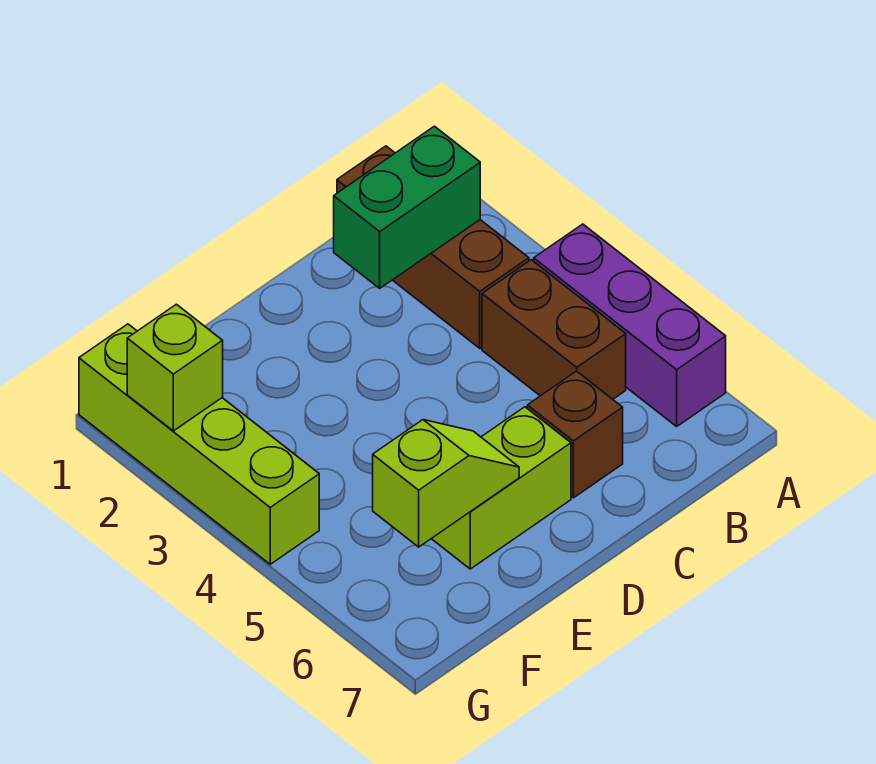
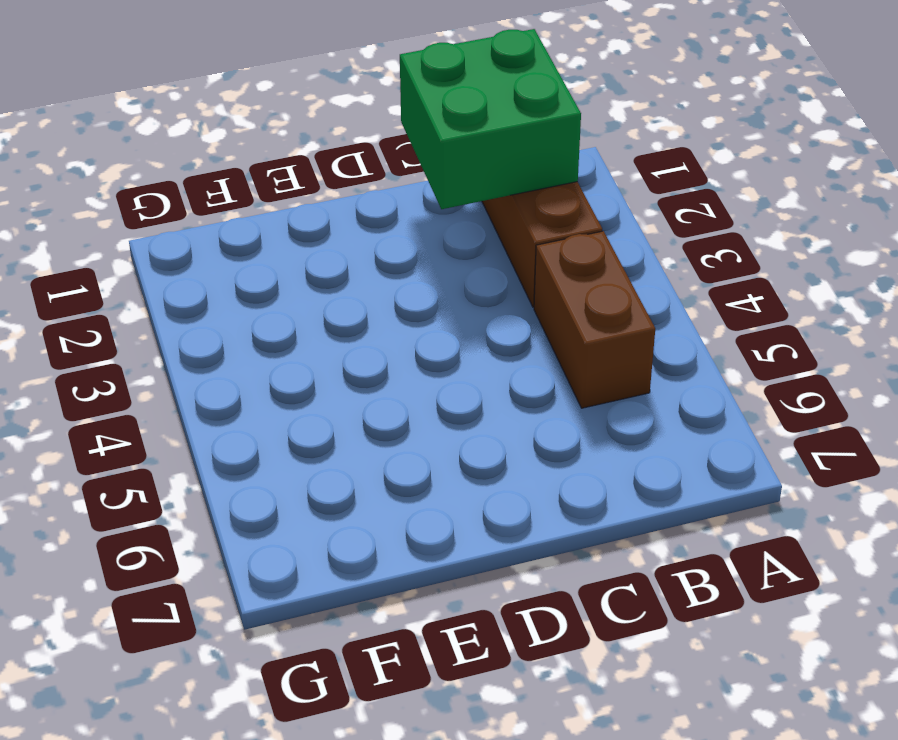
green 2x2 brick [400,29,581,209] -> green 1x2 brick [334,126,480,288]
none -> purple 1x3 brick [534,224,726,426]
none -> brown 1x1 brick [527,371,623,498]

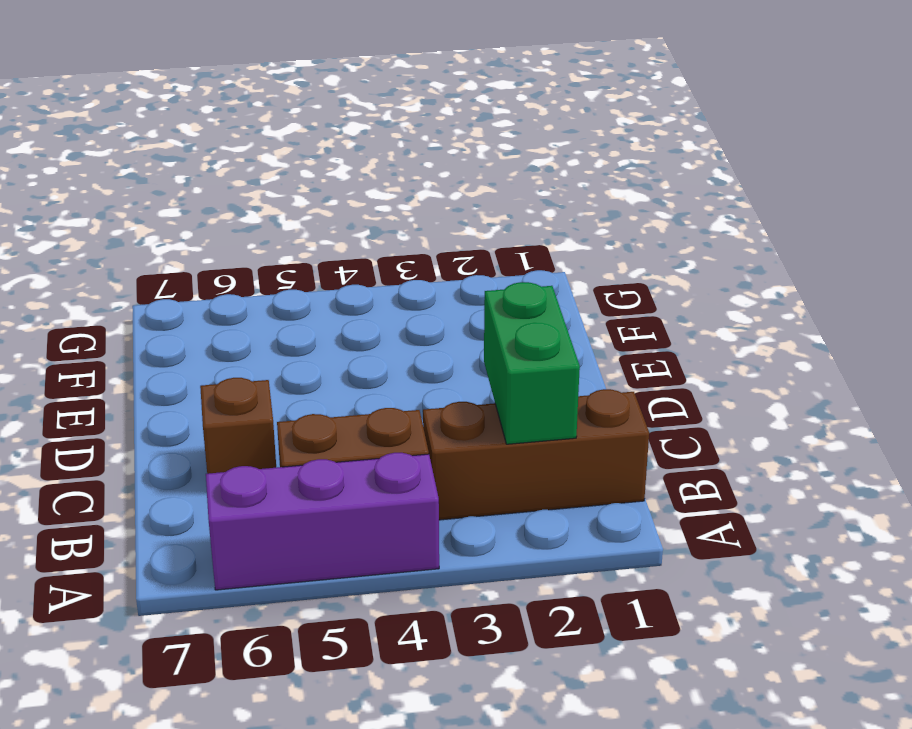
none -> lime 1x2 brick [431,407,571,569]
none -> lime 1x4 brick [79,324,319,564]

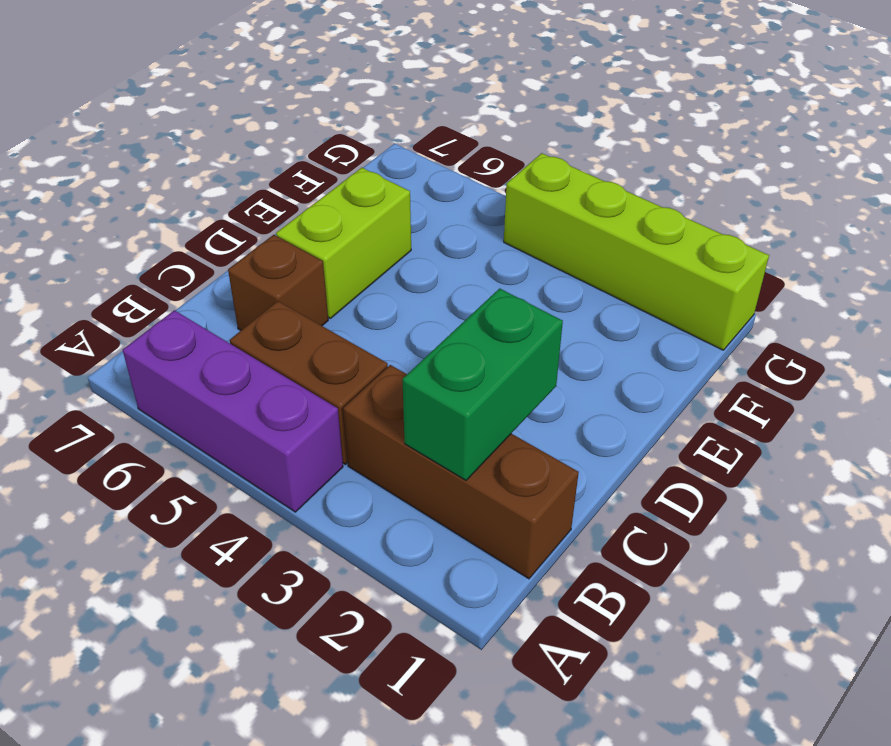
none -> lime 1x2 slope [373,420,519,547]
none -> lime 1x1 brick [127,304,223,431]

